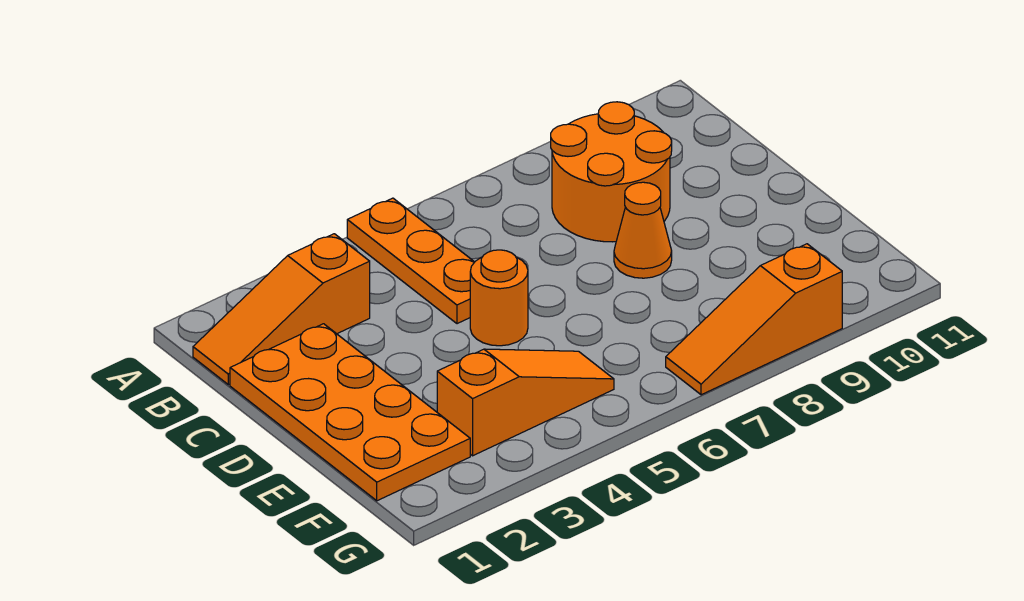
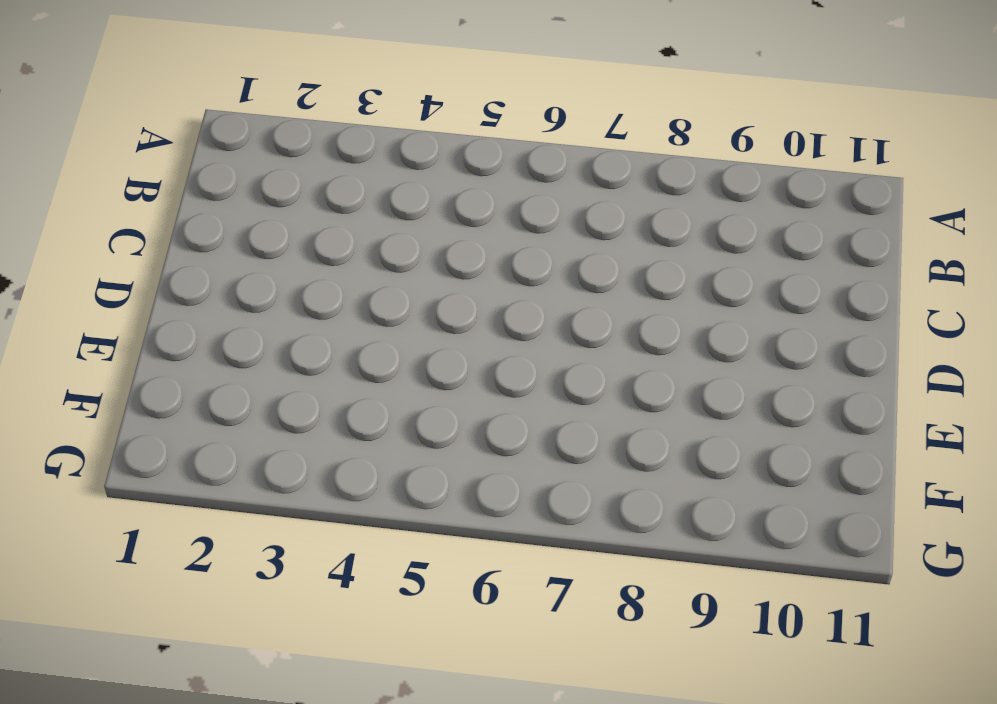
none -> orange 1x3 plate [347,198,474,324]
none -> orange 1x3 slope [193,234,370,385]

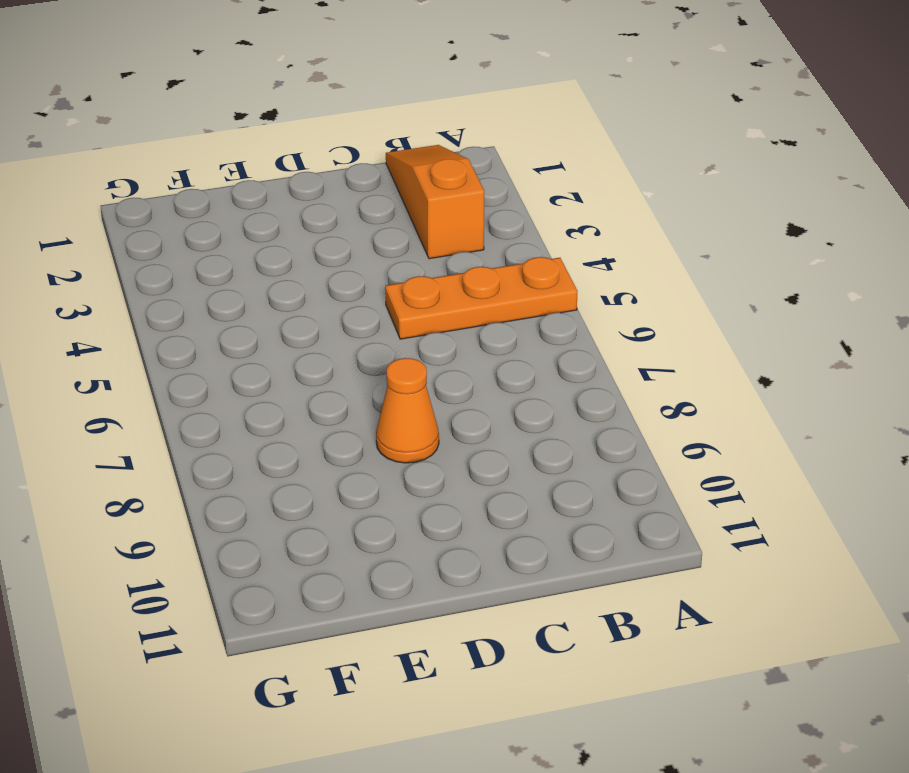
none -> orange 2x2 round brick [551,102,672,242]
none -> orange 2x4 plate [230,324,470,501]

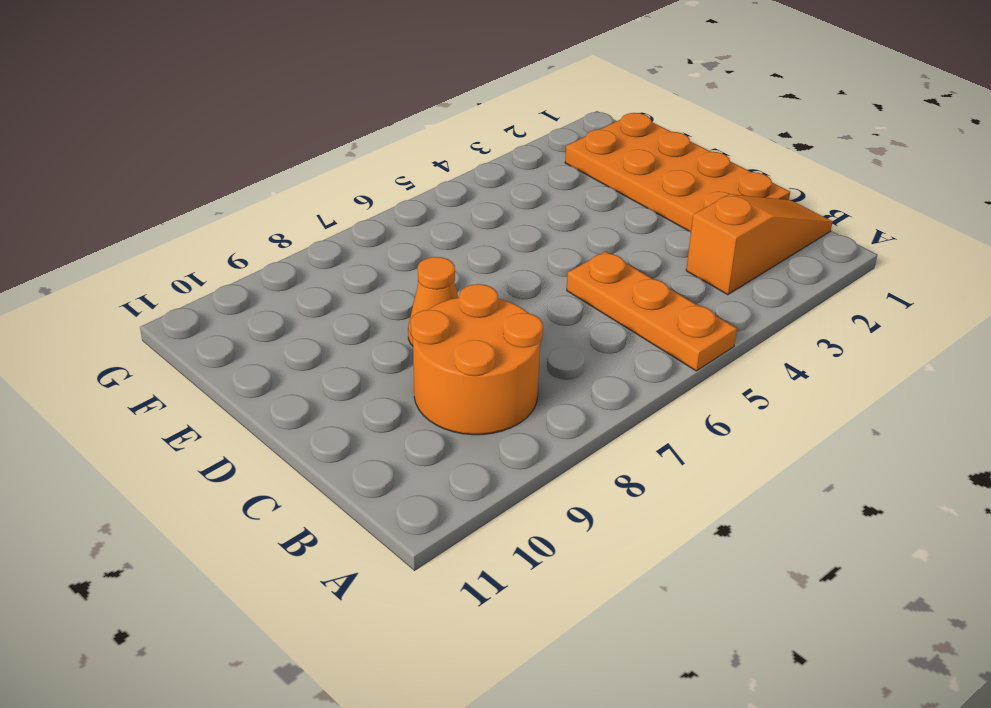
none -> orange 1x1 round brick [470,250,528,346]
none -> orange 1x3 slope [437,349,614,456]

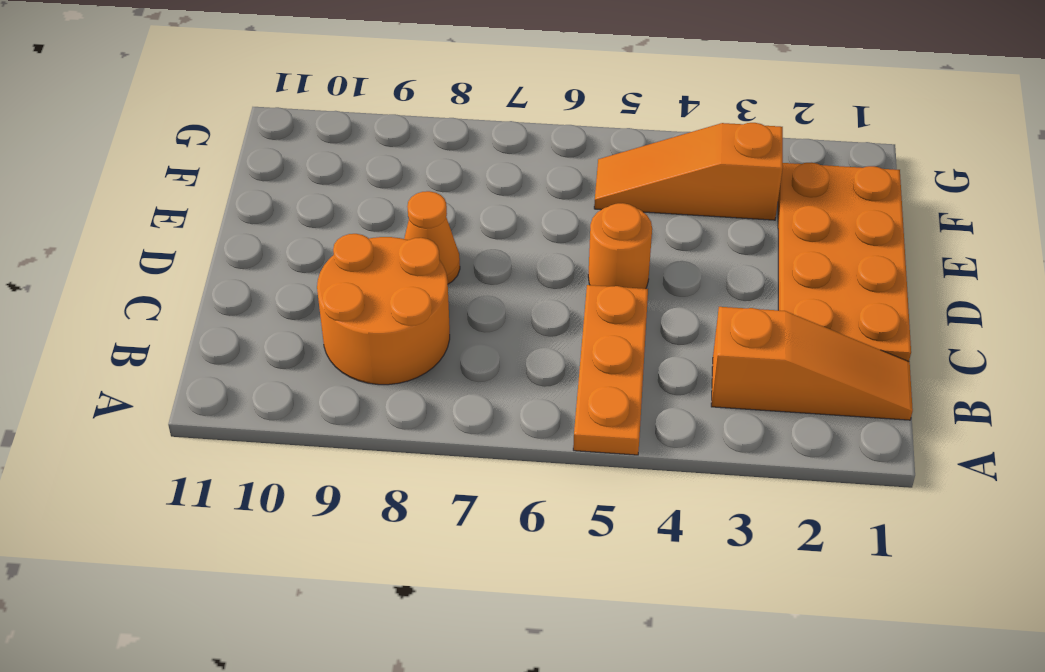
none -> orange 1x3 slope [666,244,842,395]

